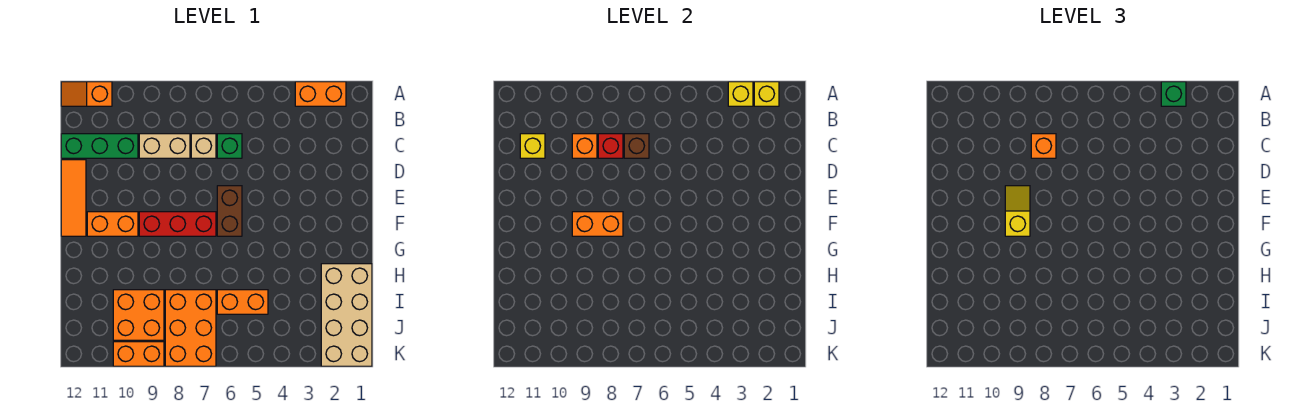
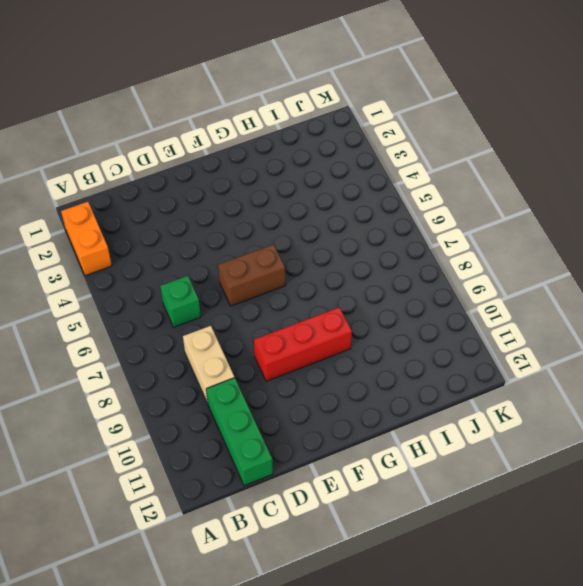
red 1x3 brick [254,307,352,381] -> red 1x3 brick turned to [139,212,216,236]
none -> orange 1x2 slope [61,82,112,106]
none -> tan 1x1 brick [191,134,216,158]
none -> orange 1x3 tile [61,160,86,236]

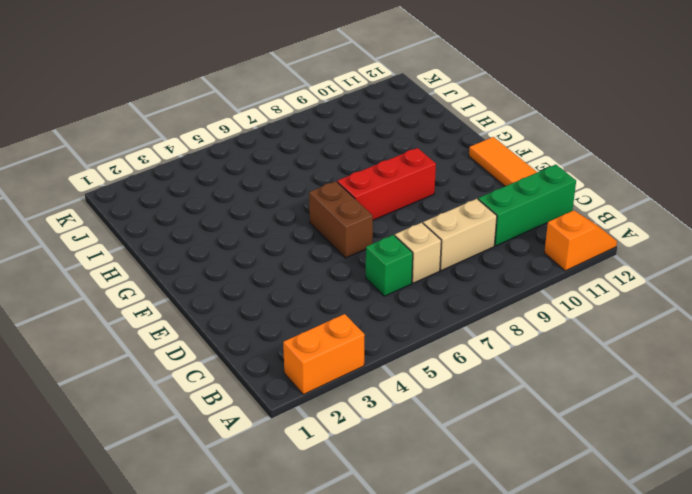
none -> orange 1x2 brick [87,212,138,236]
none -> tan 2x4 brick [321,264,372,366]
none -> orange 1x2 brick [217,290,268,314]

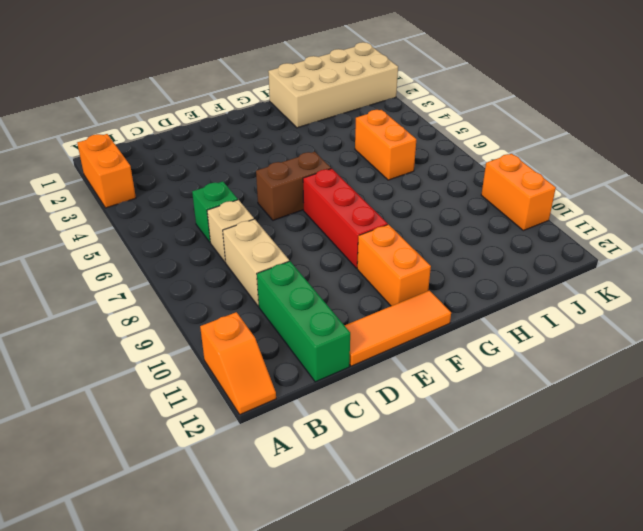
none -> orange 2x3 brick [165,290,216,366]
none -> orange 2x2 brick [113,290,164,340]
none -> yellow 1x1 brick [754,82,779,106]

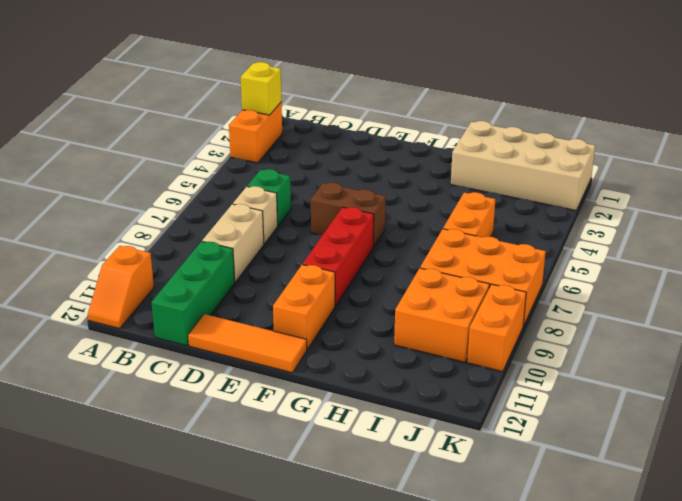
none -> yellow 1x1 brick [728,82,753,106]
none -> brown 1x1 brick [624,134,649,158]
none -> red 1x1 brick [598,134,623,158]

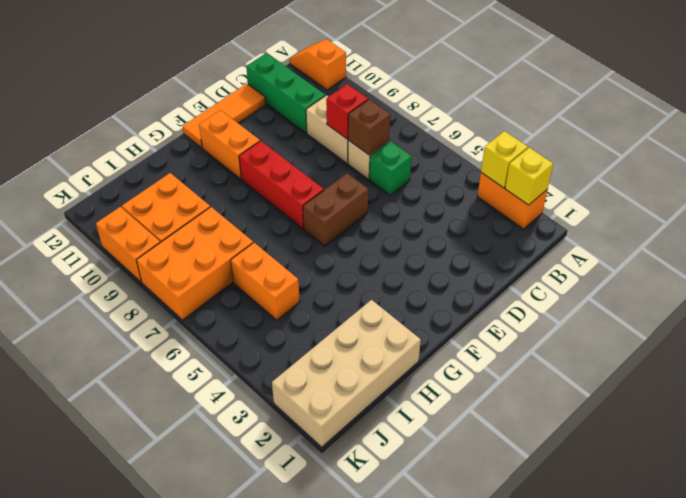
none -> orange 1x1 brick [572,134,597,158]
none -> yellow 1x1 brick [520,134,545,158]
none -> orange 1x2 brick [572,212,623,236]

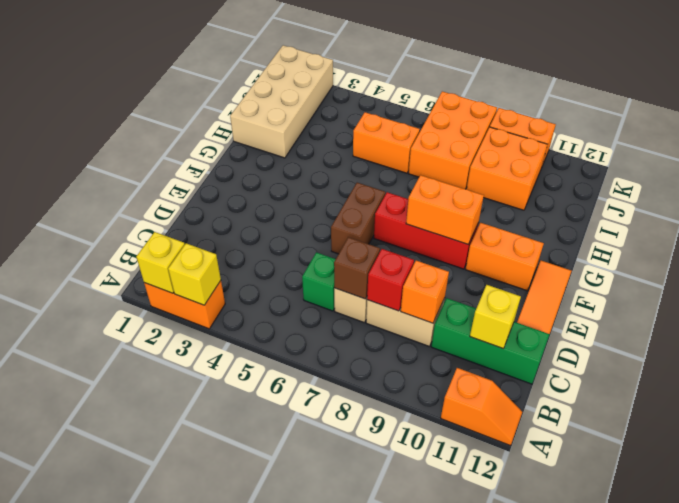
none -> green 1x1 brick [1161,82,1186,106]
none -> orange 1x1 brick [1031,134,1056,158]
none -> yellow 1x2 slope [1005,186,1030,236]

